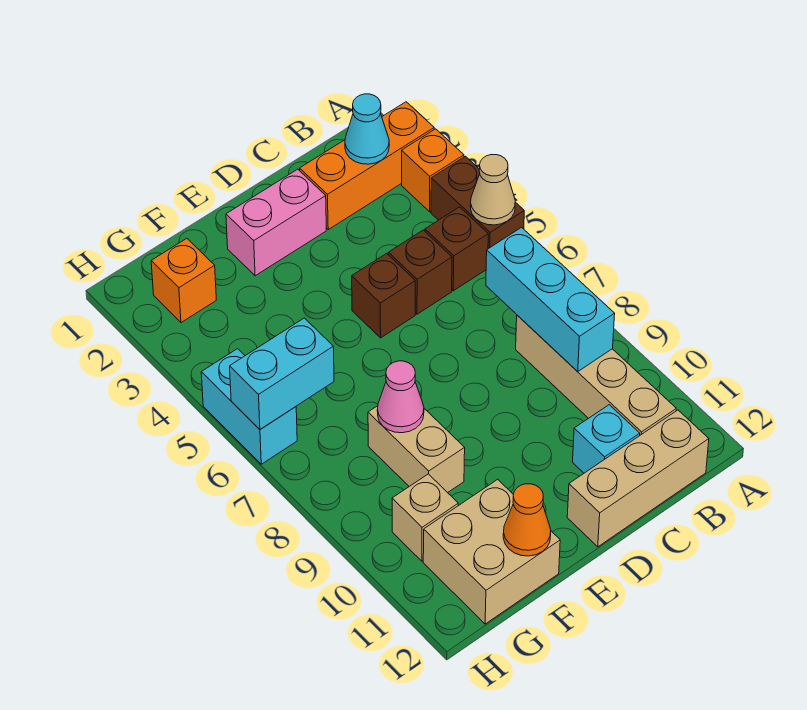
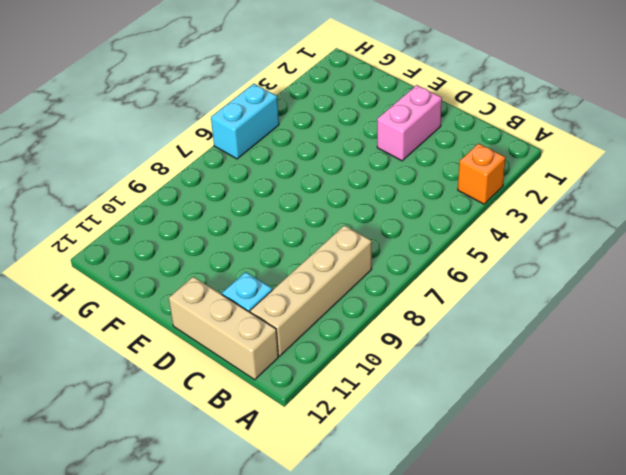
pink 1x2 brick [377,85,442,161] -> pink 1x2 brick turned to [226,169,326,276]
none -> orange 1x3 brick [300,102,434,229]
none -> brown 1x2 brick [431,156,524,249]
none -> brown 1x1 brick [425,207,488,291]

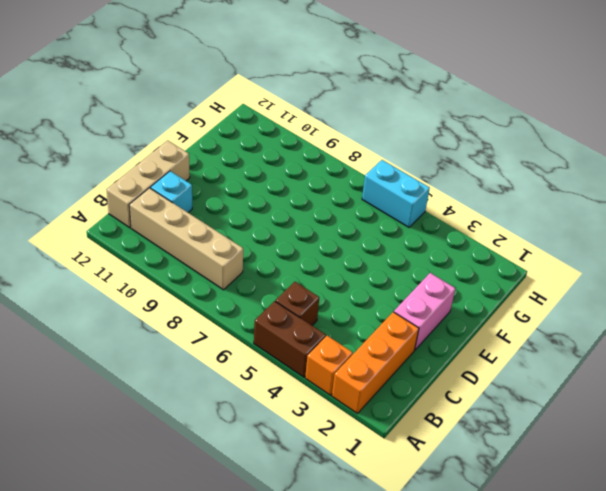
none -> brown 1x1 brick [388,230,452,314]
none -> brown 1x1 brick [352,253,415,338]
none -> tan 1x2 brick [368,406,465,493]

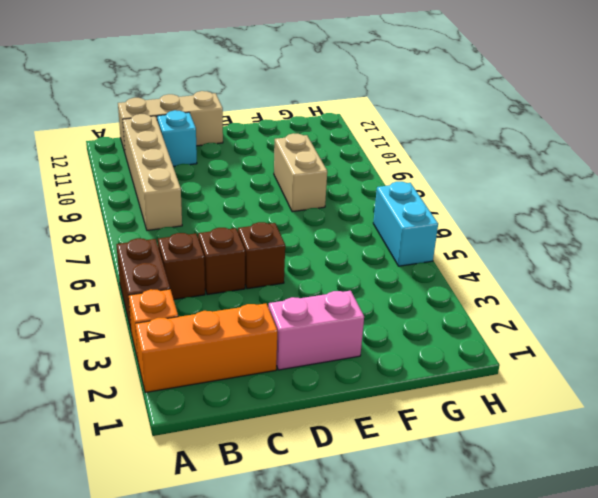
none -> tan 2x2 brick [423,479,560,624]
none -> orange 1x1 brick [151,238,216,323]
none -> tan 1x1 brick [392,474,458,561]

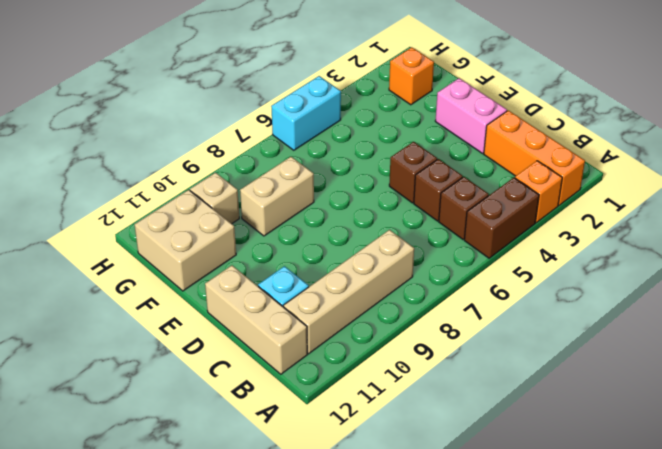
none -> tan 1x1 cone [471,155,515,225]
none -> cyan 1x1 cone [345,94,389,164]
none -> cyan 1x3 brick [486,228,615,372]

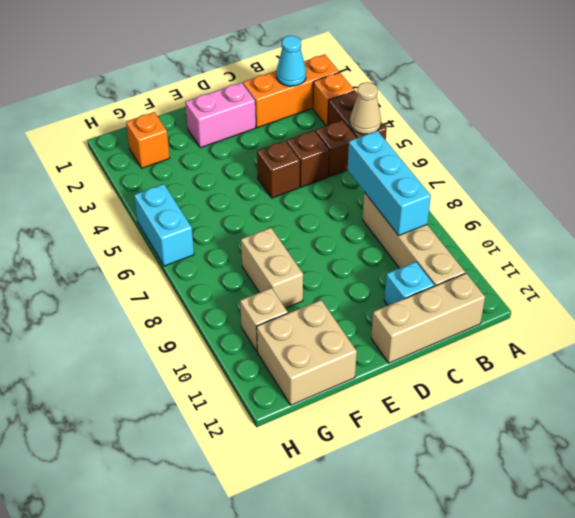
none -> pink 1x1 cone [377,361,424,433]
none -> orange 1x1 cone [503,484,551,556]
none -> cyan 1x2 brick [230,318,334,429]

